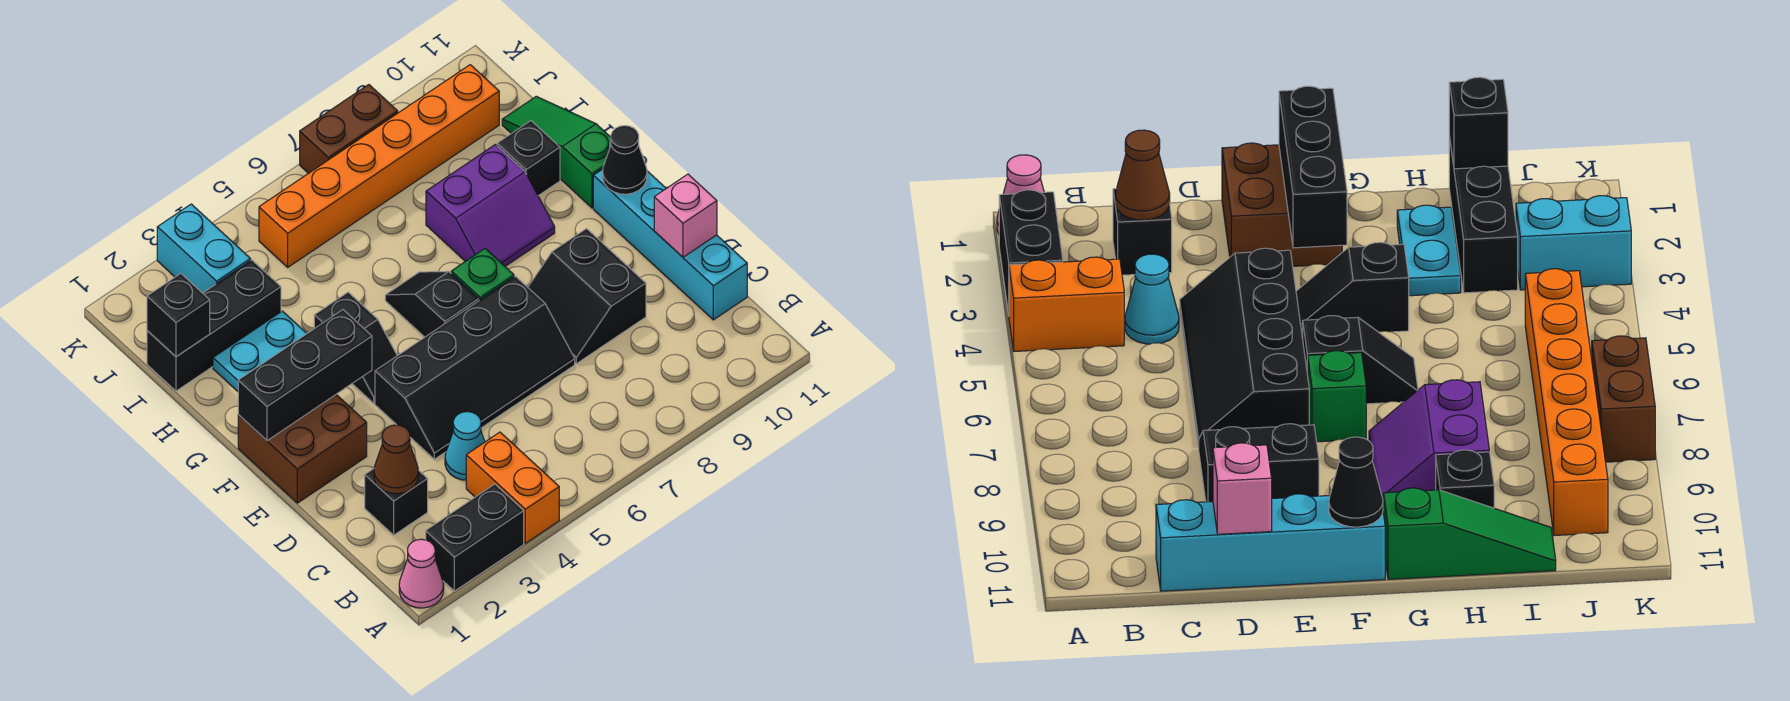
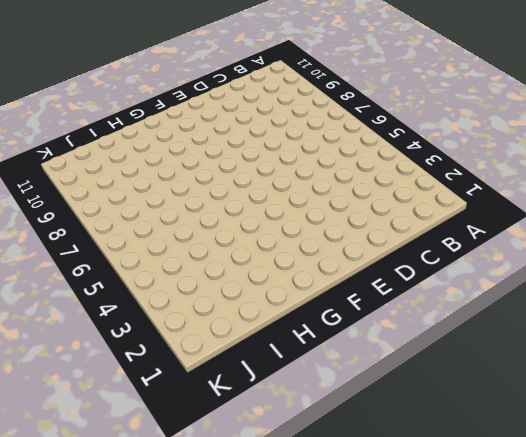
none -> pink 1x1 cone [399,539,444,608]
none -> black 1x2 brick [426,484,524,591]
none -> orange 1x2 brick [466,432,559,543]

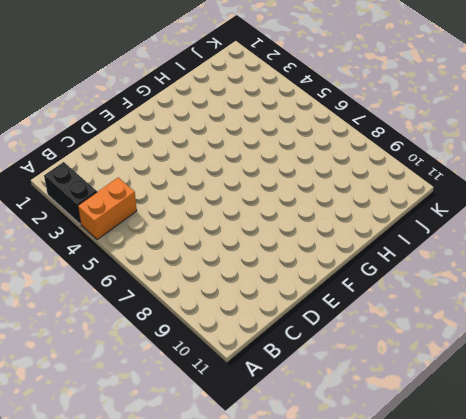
none -> pink 1x1 cone [399,539,444,608]
none -> black 1x1 brick [365,469,428,535]
none -> cyan 1x1 cone [445,412,485,480]

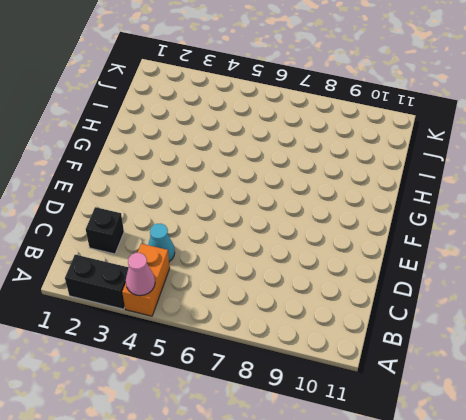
pink 1x1 cone [126,253,155,296] -> pink 1x1 cone moved to [399,539,444,608]
none -> cyan 1x4 brick [593,169,747,320]
none -> black 2x4 slope [375,276,575,459]
none -> black 2x2 slope [528,229,646,364]

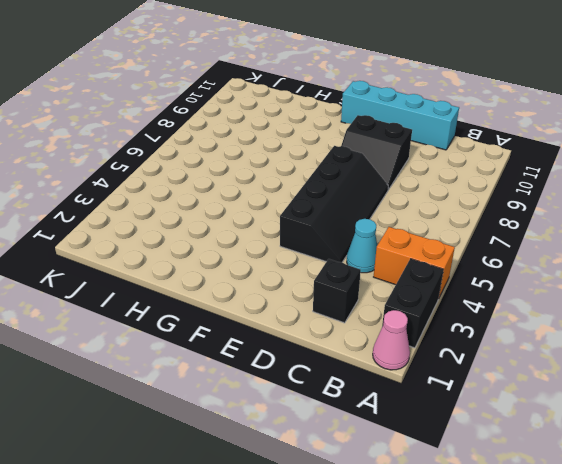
none -> brown 2x2 brick [238,395,367,503]
none -> black 1x2 slope [314,292,397,403]
none -> black 1x2 slope [385,271,479,337]

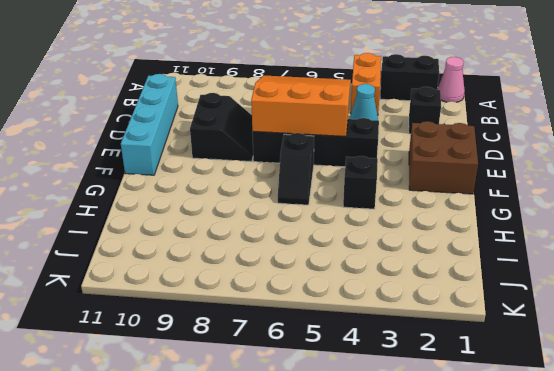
orange 3x3 slope [251,75,351,136] -> none
none -> green 1x1 brick [451,249,514,300]
none -> purple 2x2 slope [426,145,555,266]
none -> green 1x3 slope [502,96,611,208]

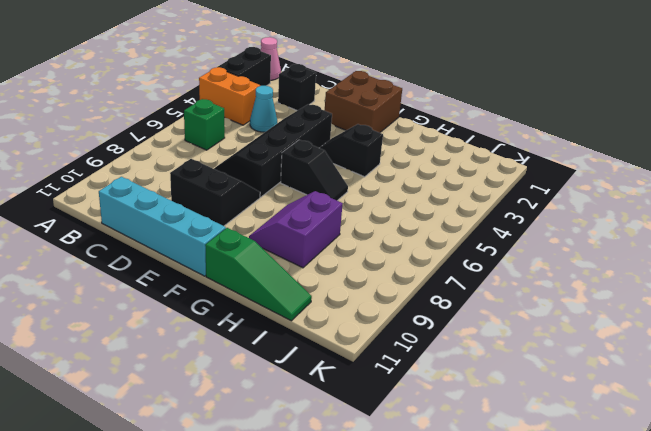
green 1x1 brick [184,99,225,150] -> green 1x1 brick moved to [451,249,514,300]
none -> cyan 1x2 plate [213,311,307,391]
none -> black 1x1 brick [497,121,560,196]
none -> black 1x3 brick [147,260,281,391]

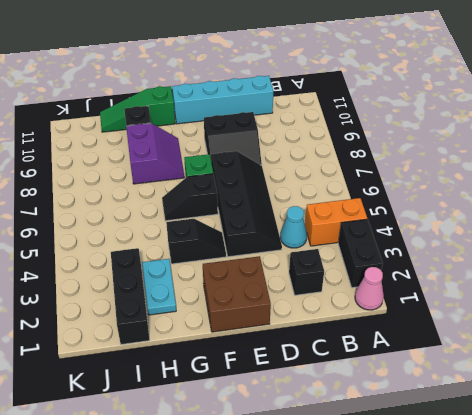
none -> cyan 1x2 brick [157,204,251,293]
none -> orange 1x6 brick [259,65,499,267]
none -> brown 1x2 brick [300,85,398,173]

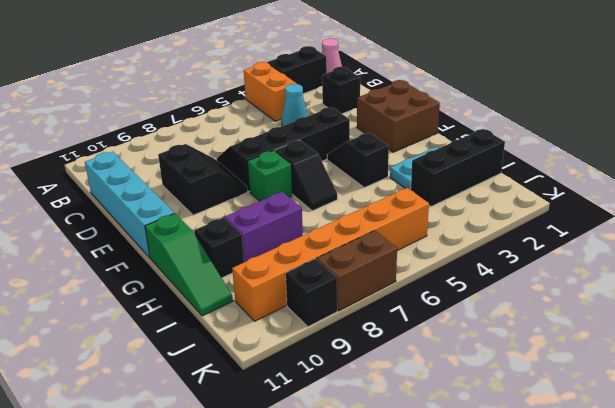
black 1x1 brick [286,259,337,327] -> black 1x1 brick moved to [147,274,210,357]
none -> cyan 1x2 brick [157,204,251,293]
none -> brown 1x1 cone [374,425,418,494]
none -> pink 1x1 brick [654,174,717,257]

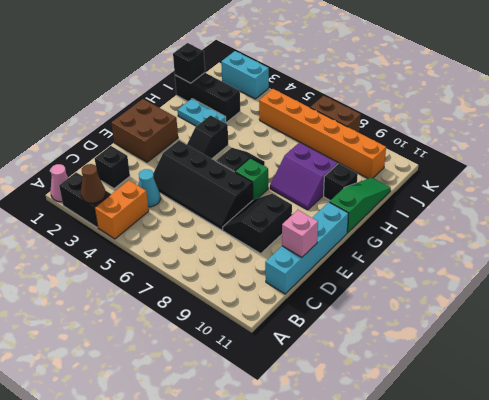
brown 1x1 cone [81,164,105,203] -> brown 1x1 cone moved to [374,425,418,494]
cyan 1x2 brick [221,51,269,99] -> cyan 1x2 brick turned to [157,204,251,293]
none -> black 1x3 brick [238,310,372,441]
none -> black 1x1 cone [603,126,647,194]

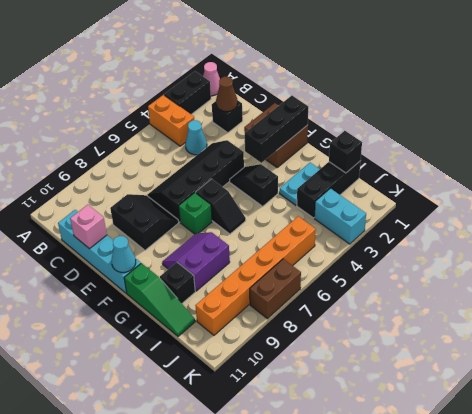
cyan 1x1 cone [112,236,136,272] -> black 1x1 cone [603,126,647,194]

